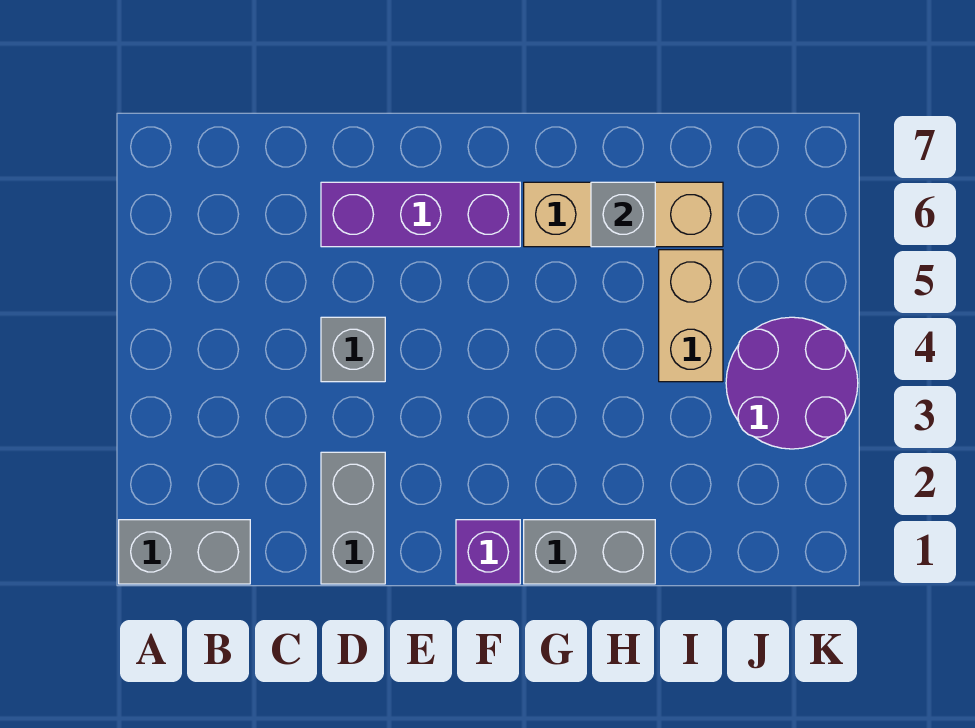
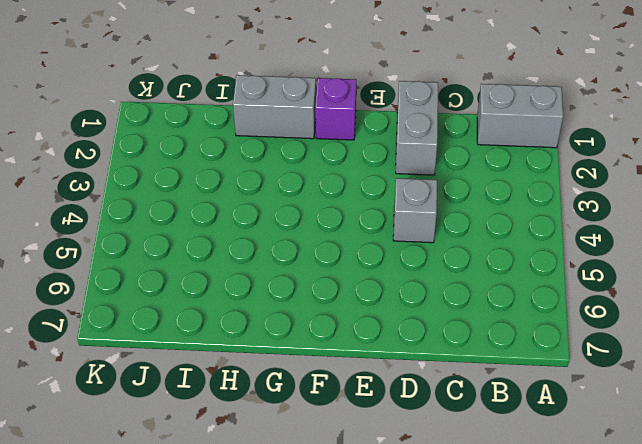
none -> purple 1x3 brick [321,182,520,247]
none -> tan 1x3 brick [524,182,723,247]

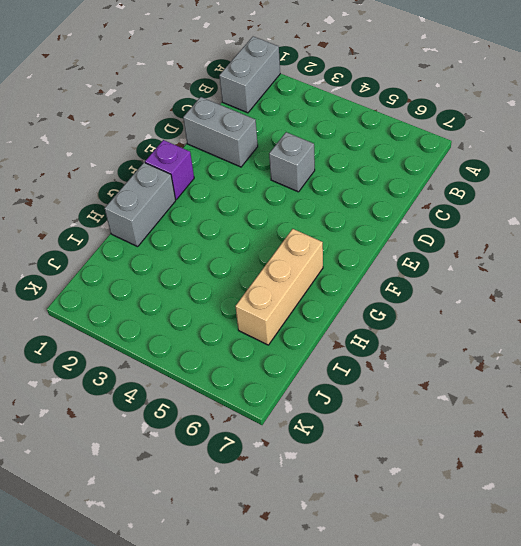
none -> purple 1x3 brick [321,182,520,247]
none -> tan 1x2 brick [659,250,723,382]

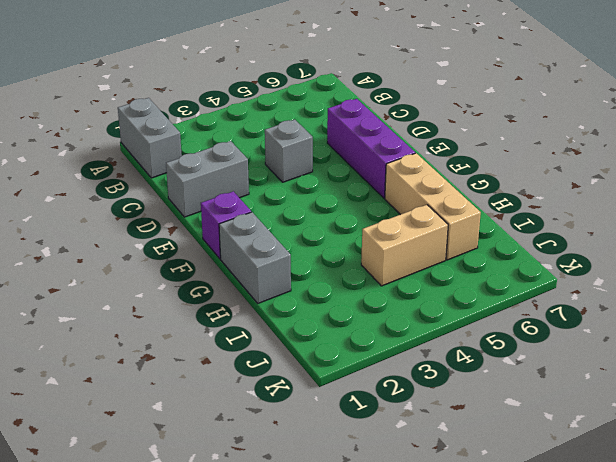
none -> purple 2x2 round brick [726,317,858,449]
none -> grey 1x1 brick [591,182,655,247]

